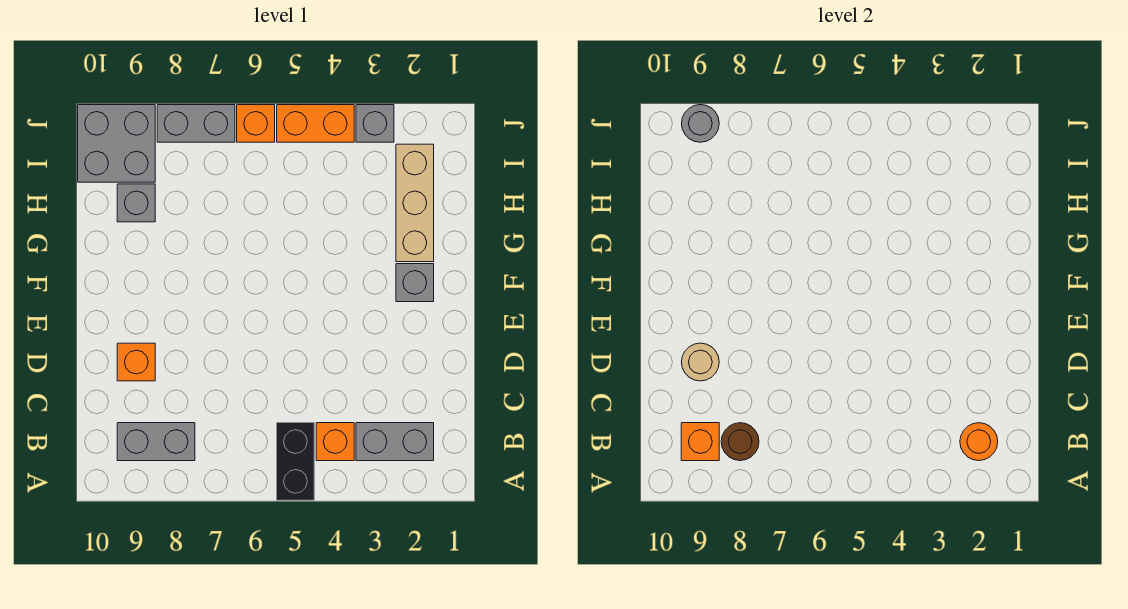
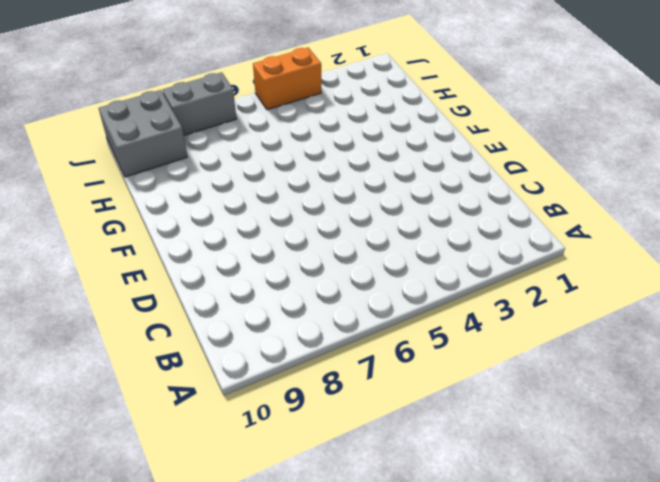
none -> black 1x2 brick [277,423,314,500]
none -> grey 1x2 brick [356,423,434,461]
none -> orange 1x1 brick [316,423,354,461]

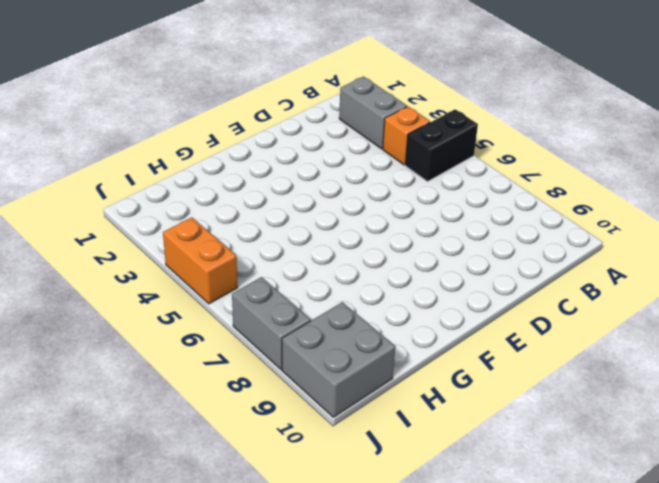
none -> grey 1x2 brick [117,423,195,461]
none -> orange 1x1 brick [117,343,155,381]
none -> grey 1x1 brick [396,264,434,302]

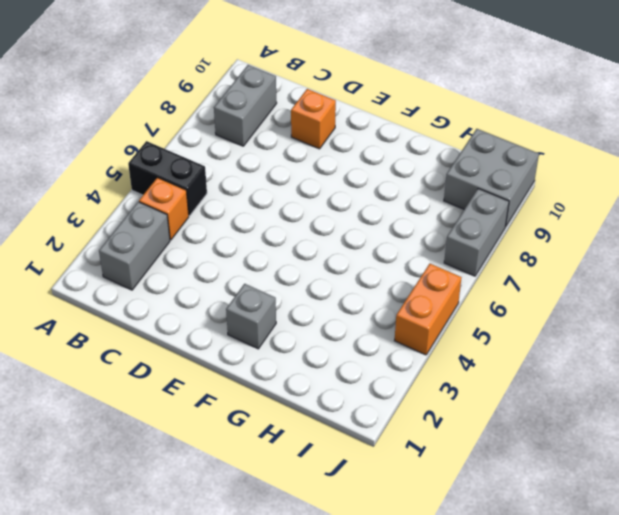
none -> tan 1x3 brick [396,144,434,262]
none -> grey 1x1 brick [117,184,155,222]
none -> grey 1x1 brick [356,105,394,142]

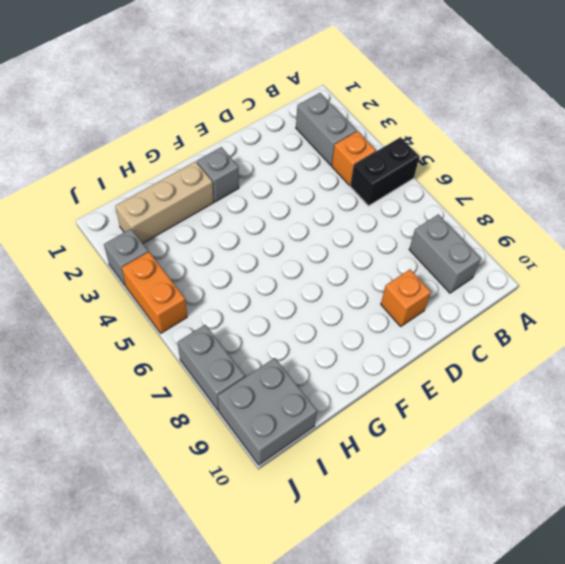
none -> grey 1x1 brick [117,184,155,222]
none -> orange 1x1 brick [237,105,275,142]
none -> orange 1x1 round brick [960,423,998,461]

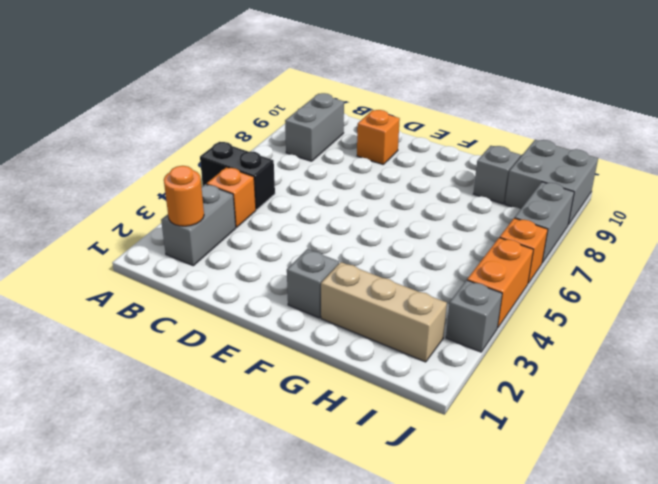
none -> brown 1x1 round brick [721,423,759,461]
none -> orange 1x1 brick [681,423,719,461]
none -> tan 1x1 round brick [682,343,719,381]

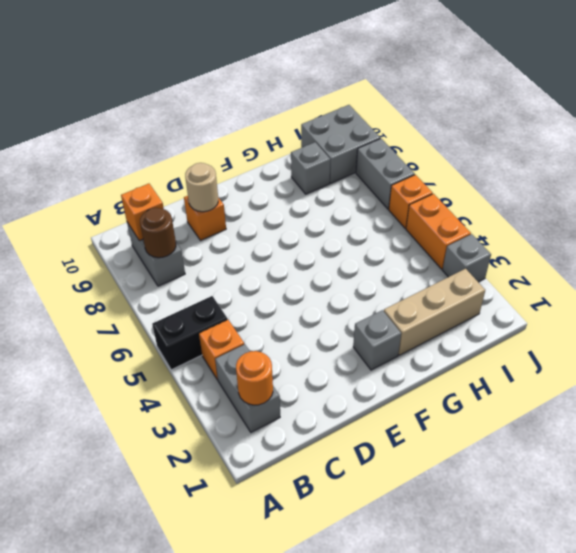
none -> grey 1x1 round brick [682,105,719,142]

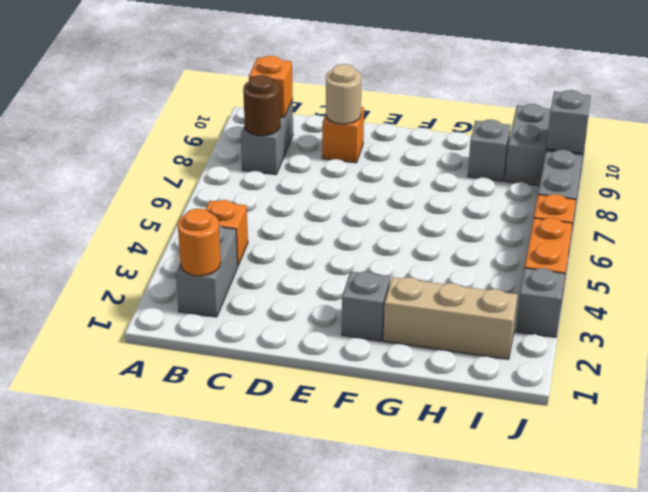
grey 1x1 brick [546,90,591,153] -> grey 1x1 round brick [682,105,719,142]
none -> black 1x2 brick [277,423,314,500]

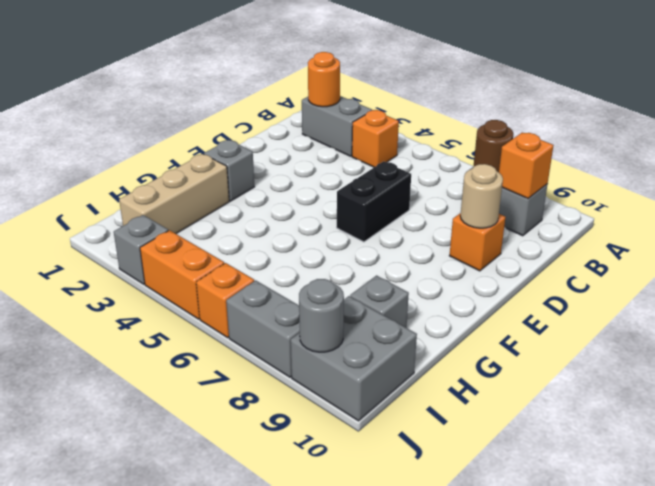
black 1x2 brick [337,161,411,242] -> black 1x2 brick moved to [277,423,314,500]

